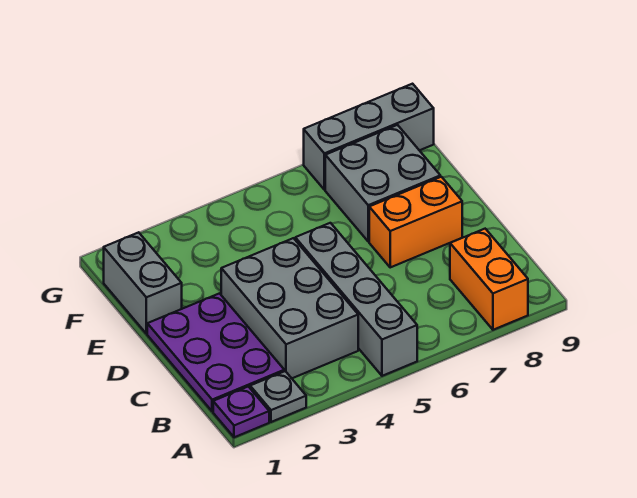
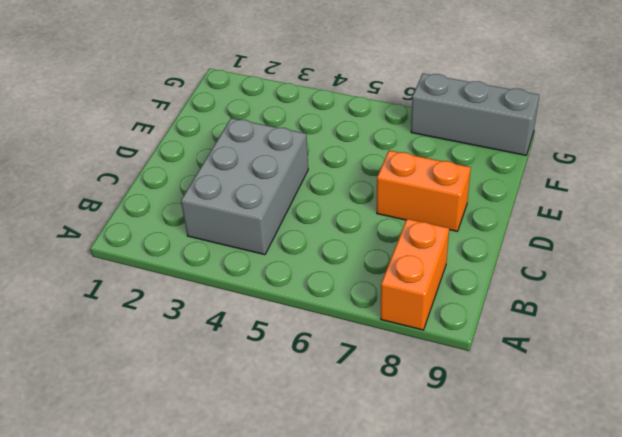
none -> purple 1x1 plate [213,387,269,437]
none -> grey 1x1 plate [250,371,306,422]

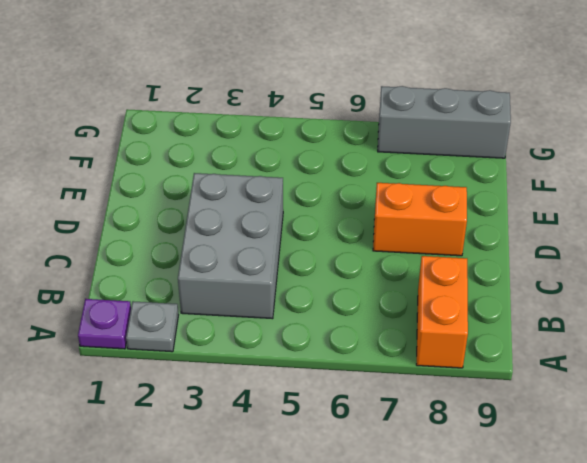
none -> grey 1x4 brick [295,223,417,376]
none -> purple 2x3 plate [147,293,284,412]

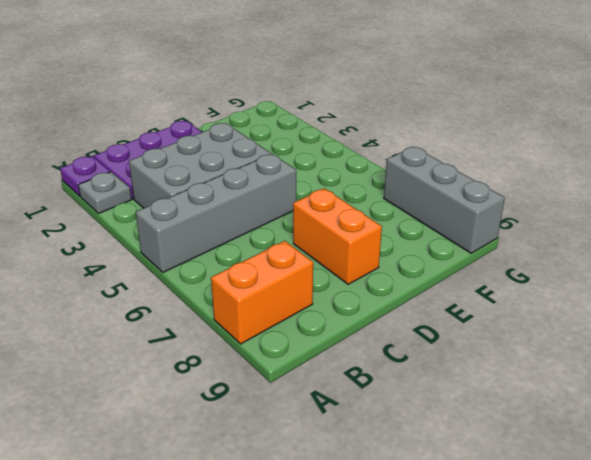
none -> grey 1x2 brick [104,232,182,334]
none -> grey 2x2 brick [325,125,440,242]

